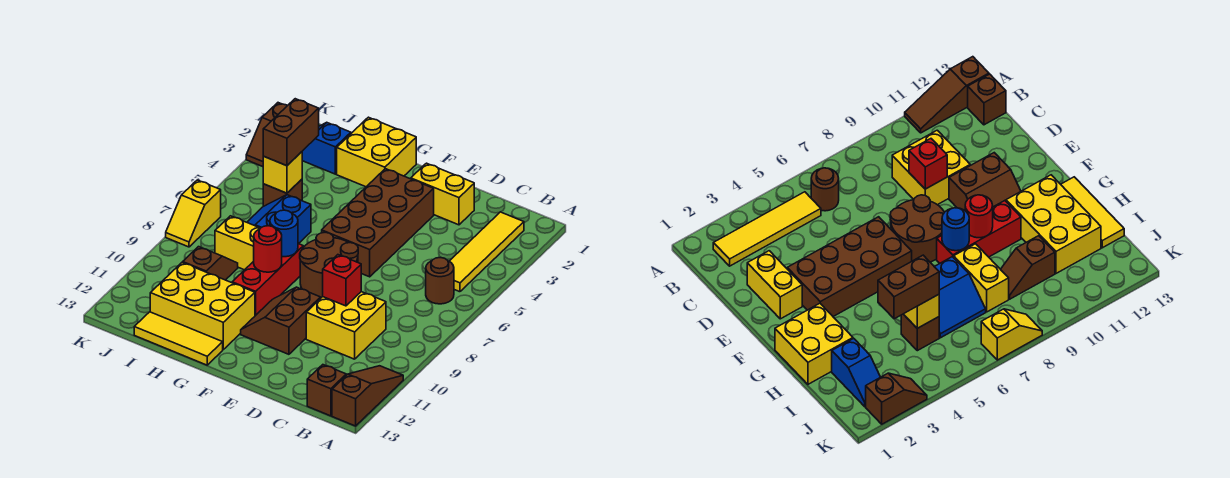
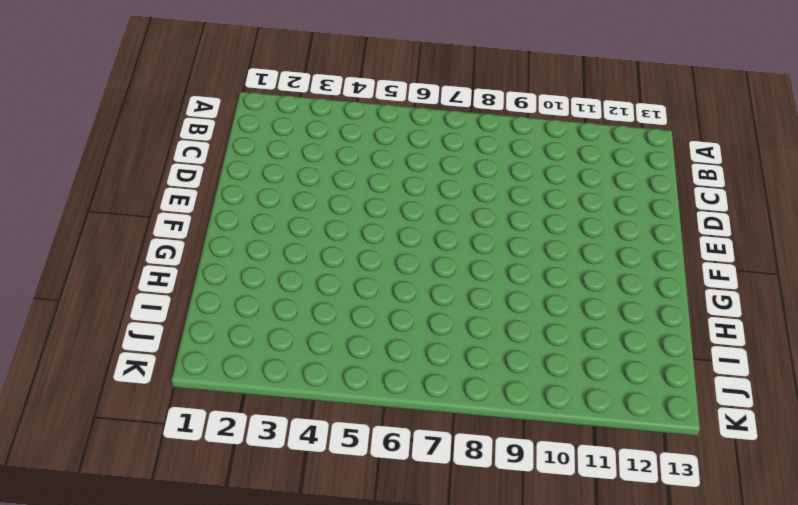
none -> brown 1x3 slope [332,366,403,426]
none -> yellow 1x4 tile [449,212,524,292]
none -> brown 1x1 round brick [426,257,454,304]

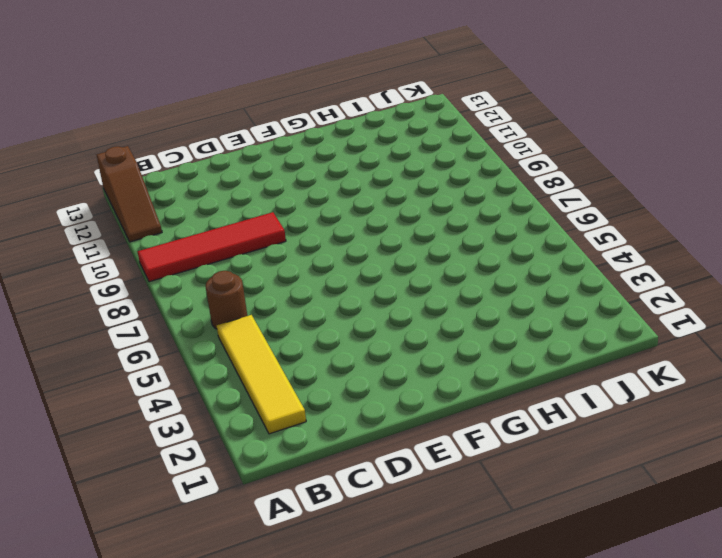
red 1x4 tile [138,212,286,282] -> yellow 2x2 brick [306,292,386,359]
none -> brown 1x1 brick [307,365,346,416]
none -> yellow 1x2 brick [411,163,474,225]
none -> brown 2x4 brick [322,169,434,277]

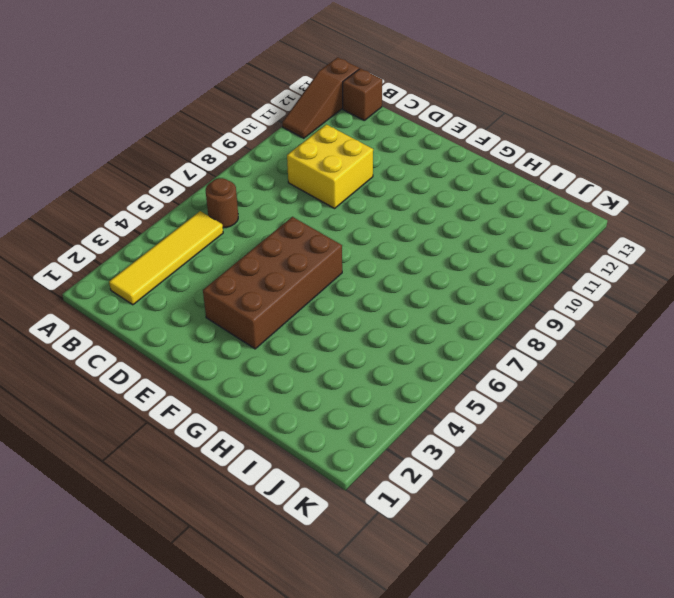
none -> yellow 1x2 brick [411,163,474,225]
none -> brown 2x2 round brick [300,232,358,298]
none -> brown 2x2 slope [241,287,321,354]

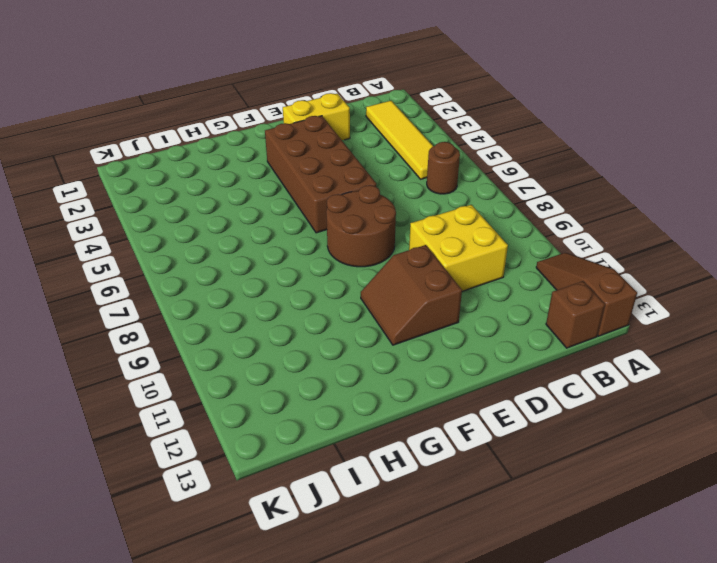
none -> yellow 2x2 brick [337,117,416,187]
none -> red 1x3 brick [232,244,303,316]
none -> yellow 2x3 brick [150,262,255,349]

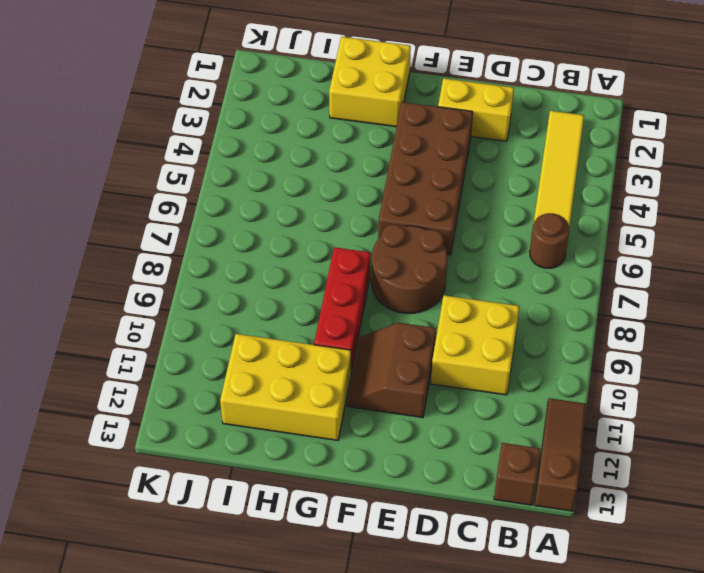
none -> yellow 1x3 tile [134,312,223,365]
none -> blue 2x2 slope [247,195,311,244]
none -> yellow 1x2 brick [215,216,260,270]

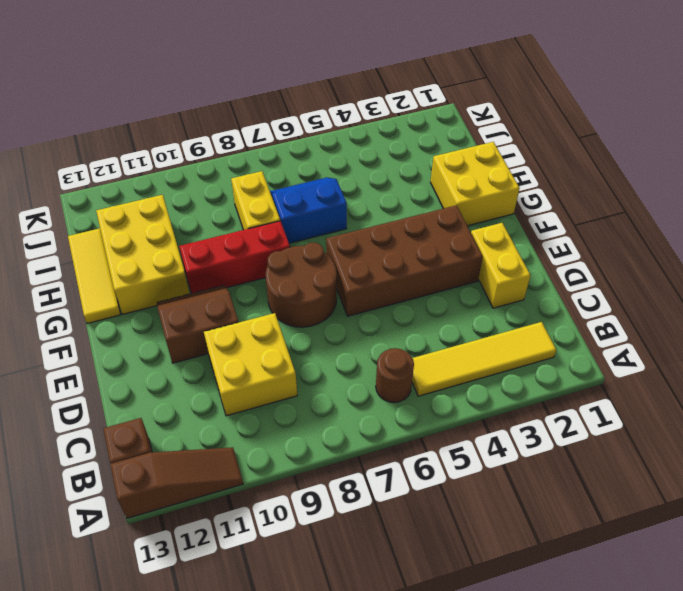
none -> blue 1x2 slope [302,123,351,174]
none -> brown 1x1 brick [263,179,302,206]
none -> brown 1x2 slope [183,247,238,280]

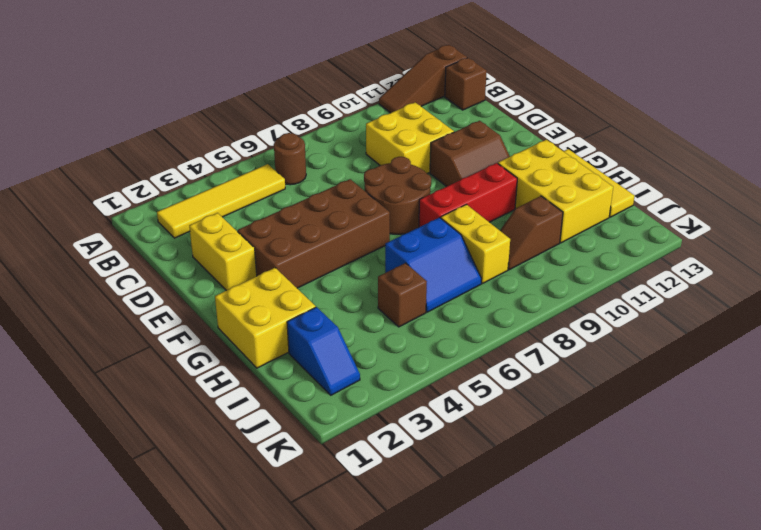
none -> brown 1x2 slope [246,103,287,167]
none -> yellow 1x2 slope [166,180,221,247]
none -> red 1x1 brick [323,255,361,306]

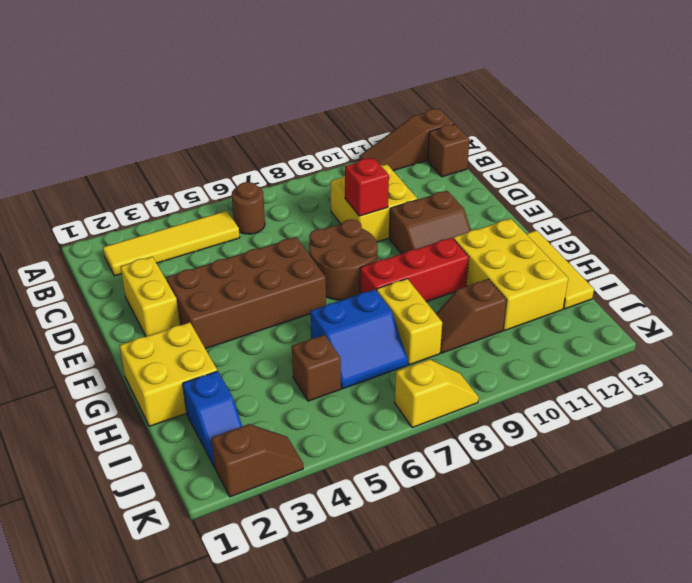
none -> blue 1x1 round brick [270,210,298,257]
none -> red 1x1 round brick [254,226,282,272]
none -> yellow 1x1 brick [263,152,302,193]

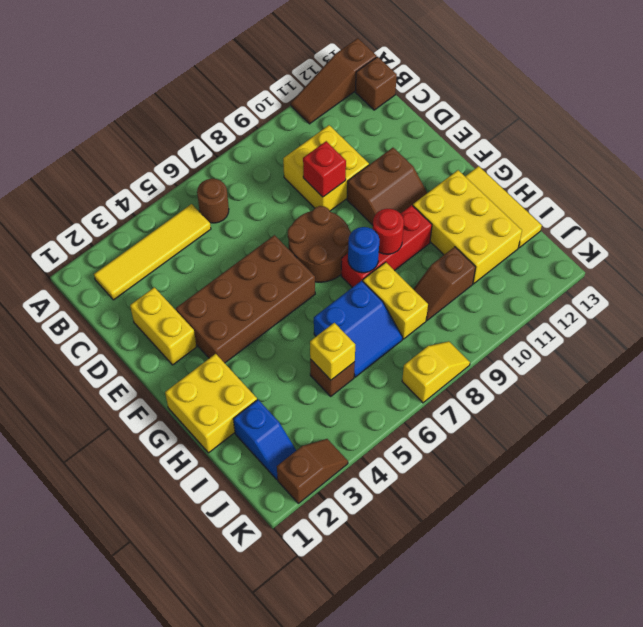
none -> brown 1x2 brick [263,99,319,166]

